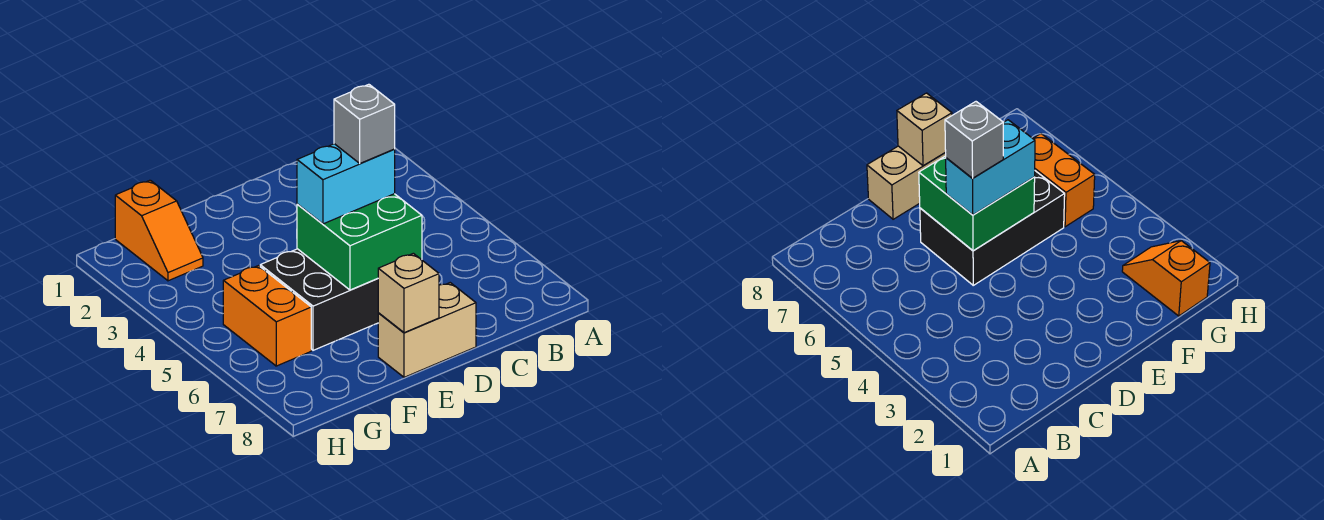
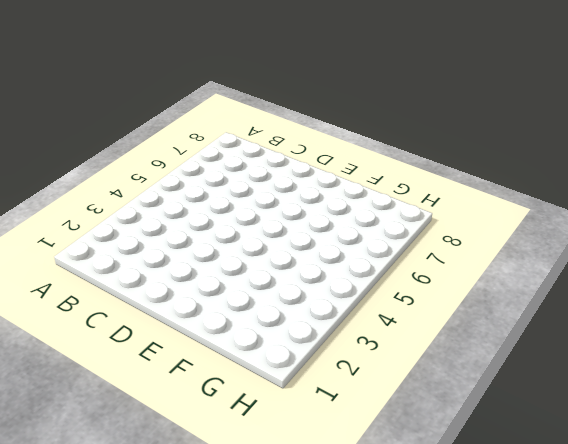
none -> black 2x3 brick [260,249,378,350]
none -> tan 1x2 brick [378,283,476,377]

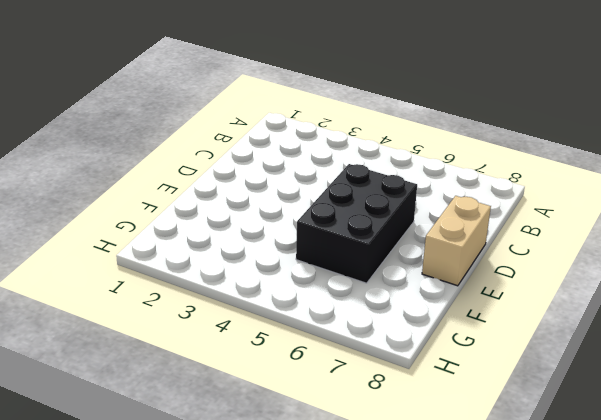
none -> orange 1x2 slope [115,180,203,281]
none -> orange 1x2 brick [223,266,311,366]

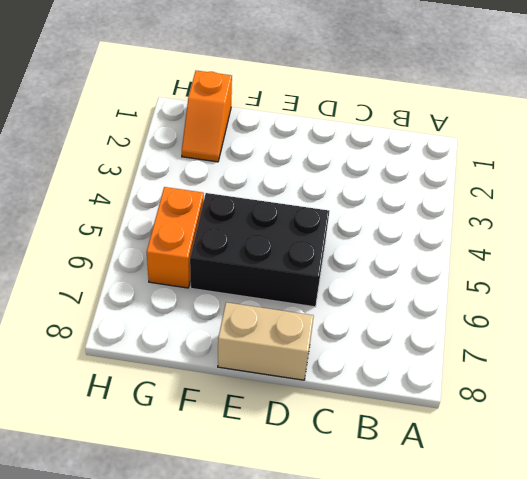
none -> green 2x2 brick [297,194,422,290]
none -> tan 1x1 brick [378,253,439,333]

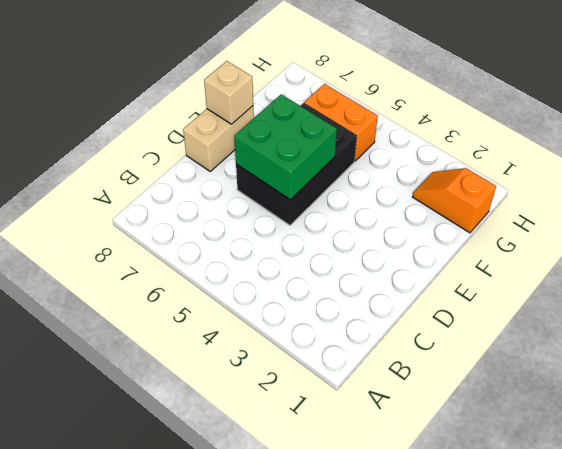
none -> cyan 1x2 brick [297,144,395,224]
none -> grey 1x1 brick [334,84,395,163]

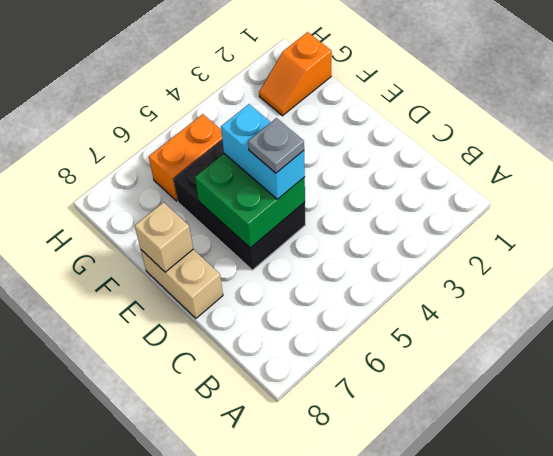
grey 1x1 plate [248,118,304,173] -> grey 1x1 brick [334,84,395,163]

